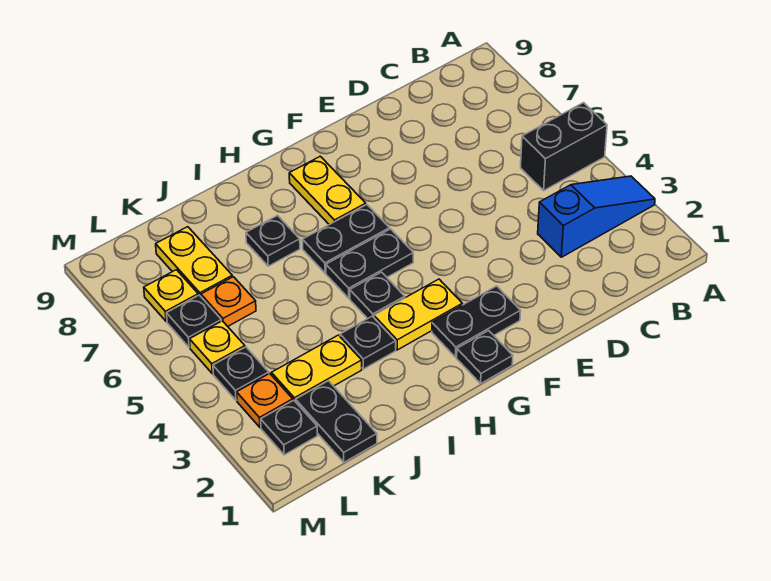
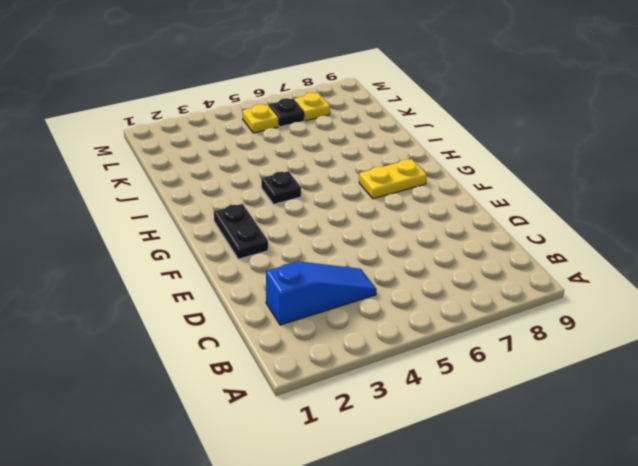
blue 1x3 slope [266,261,377,325] -> blue 1x3 slope turned to [538,176,655,257]
none -> black 1x2 brick [521,103,607,190]
none -> black 1x1 plate [457,331,513,383]
none -> yellow 1x2 plate [374,279,462,350]

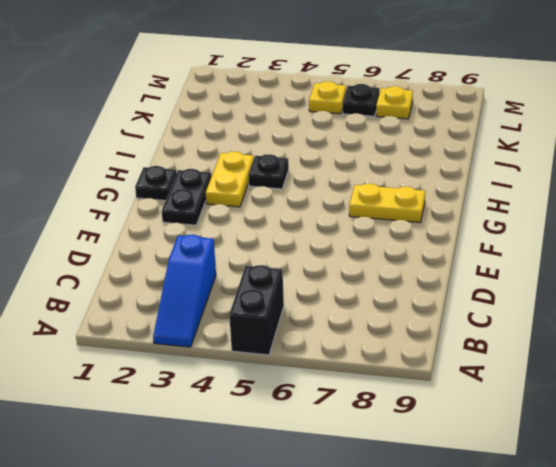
none -> black 1x2 plate [326,229,413,298]
none -> black 1x2 plate [302,205,389,273]
none -> black 1x1 plate [340,316,396,369]

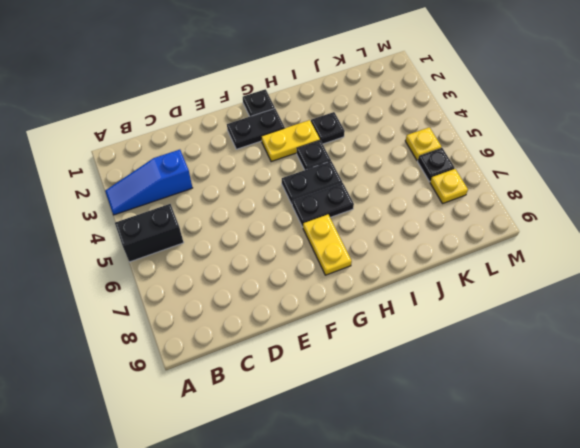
none -> black 1x1 plate [246,216,300,266]
none -> yellow 1x2 plate [271,335,362,402]
none -> black 1x2 plate [296,381,377,462]

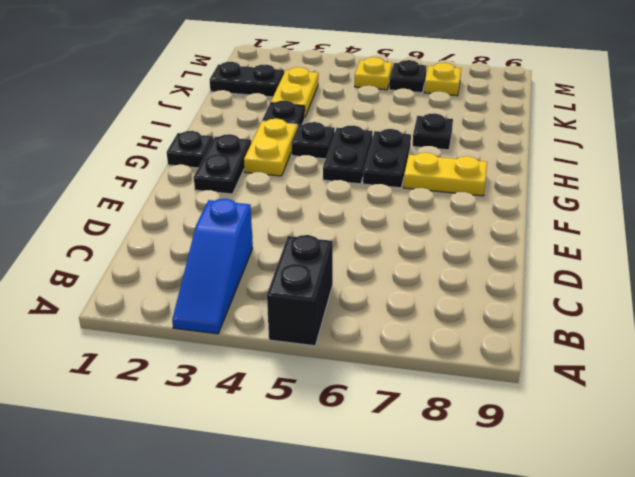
none -> orange 1x1 plate [201,277,256,326]
none -> yellow 1x2 plate [156,227,232,296]
none -> black 1x1 plate [261,400,317,455]

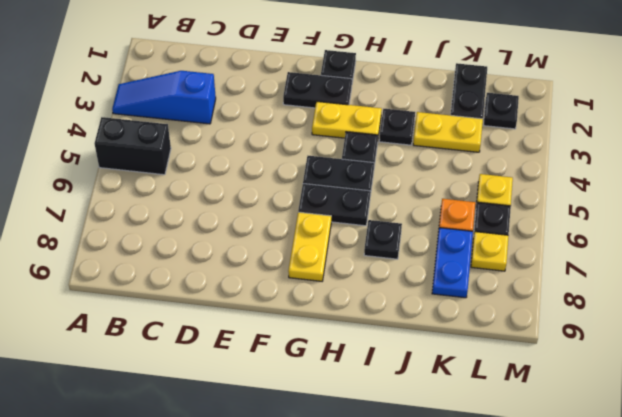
blue 1x2 plate [432,228,473,298] -> yellow 1x2 plate [156,227,232,296]
none -> orange 1x1 plate [237,373,293,427]
none -> black 1x1 plate [213,347,269,400]

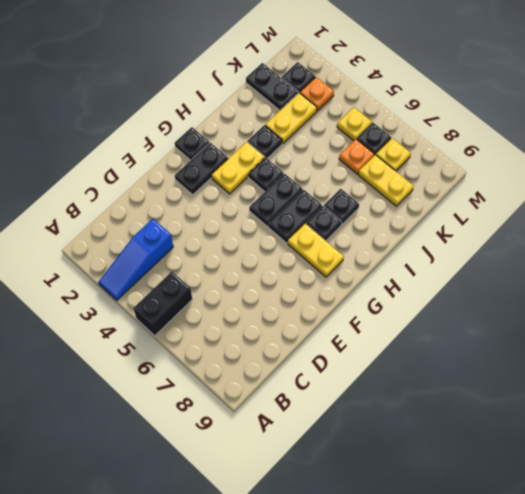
black 1x1 plate [306,206,342,241] -> black 1x1 plate moved to [213,347,269,400]

